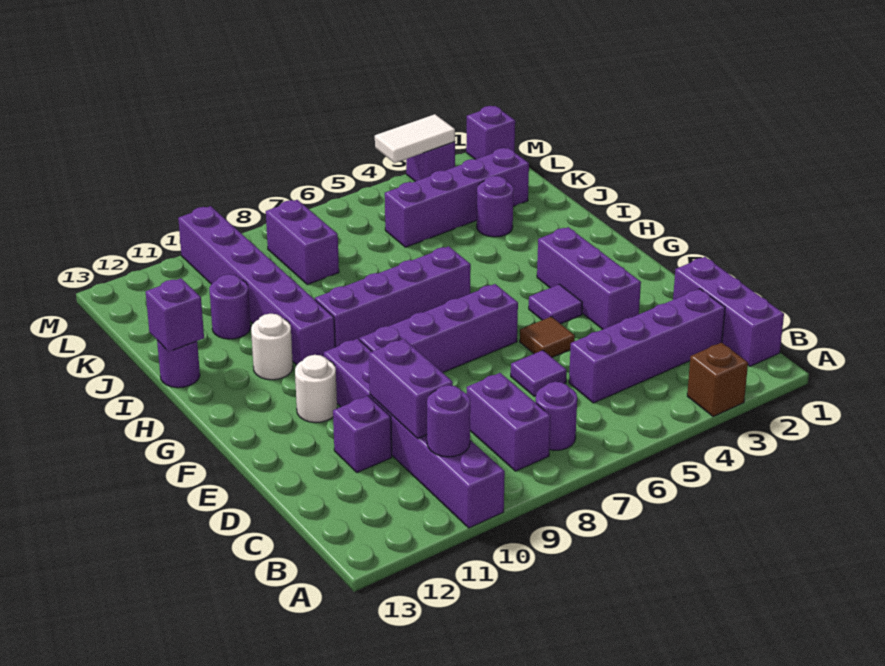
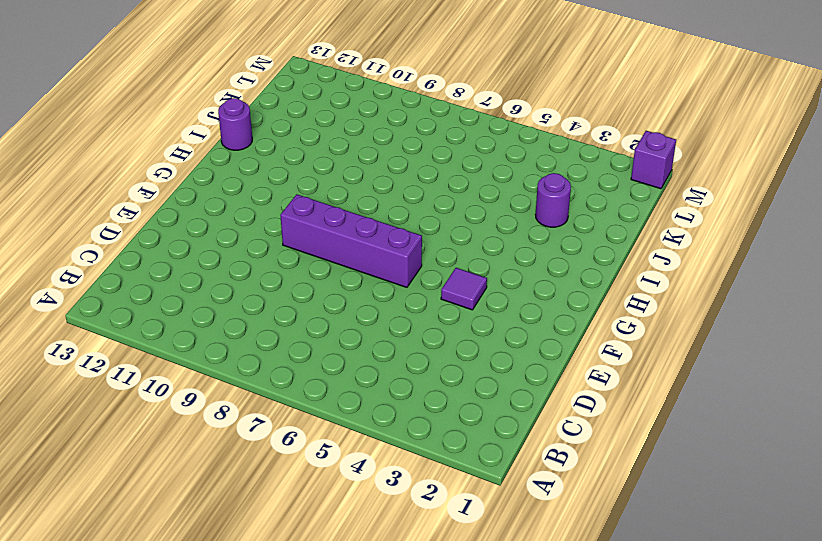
none -> brown 1x1 brick [687,343,748,417]
none -> purple 1x6 brick [324,339,505,528]
none -> purple 1x3 brick [673,257,784,366]

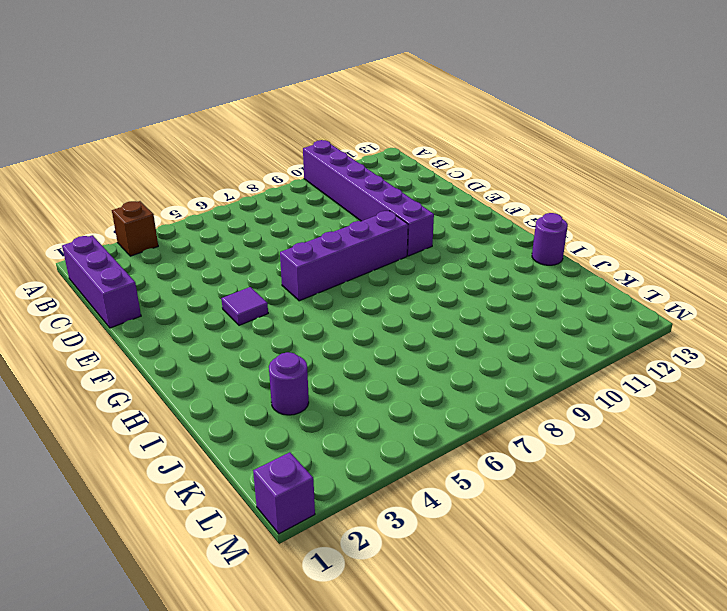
none -> purple 1x1 round brick [535,382,577,450]
none -> purple 1x2 brick [467,373,551,471]
none -> purple 1x4 brick [569,289,725,403]

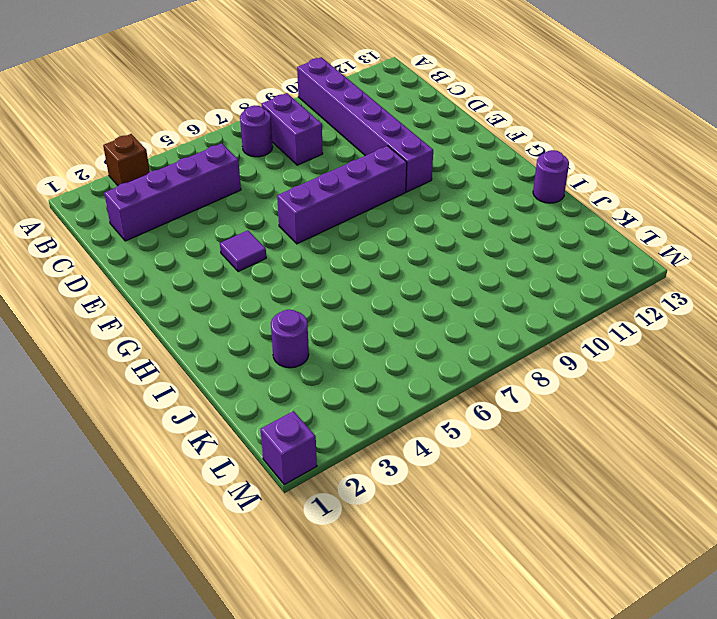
none -> purple 1x3 brick [673,257,784,366]
none -> purple 1x1 tile [511,350,567,396]
none -> purple 1x1 brick [333,396,392,472]

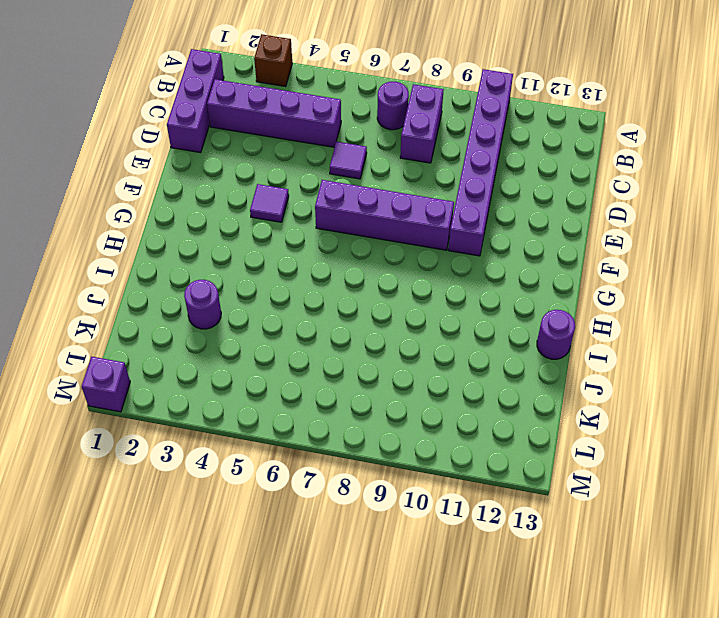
none -> purple 1x1 brick [333,396,392,472]
none -> purple 1x3 brick [537,227,641,329]
none -> brown 1x1 tile [520,317,575,357]

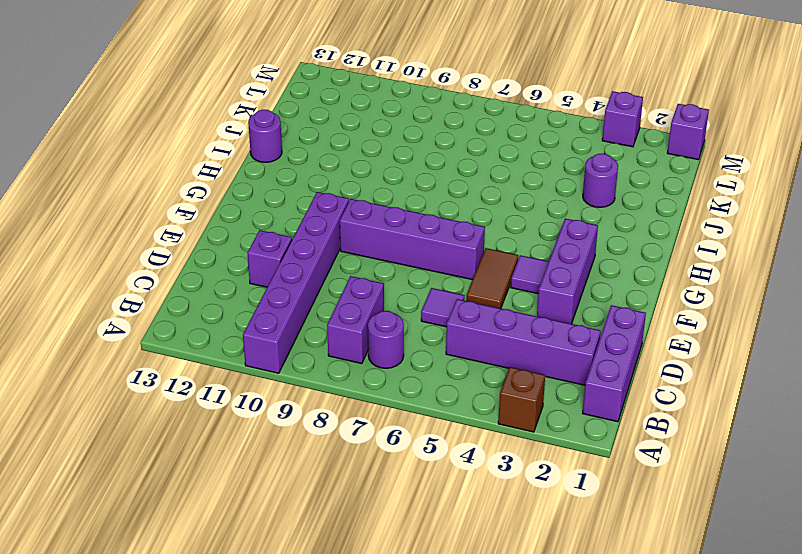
brown 1x2 tile [466,248,518,309] -> brown 1x1 tile [520,317,575,357]
none -> white 1x1 round brick [295,355,337,423]
none -> purple 1x4 brick [315,246,471,347]
none -> purple 1x6 brick [178,206,335,365]

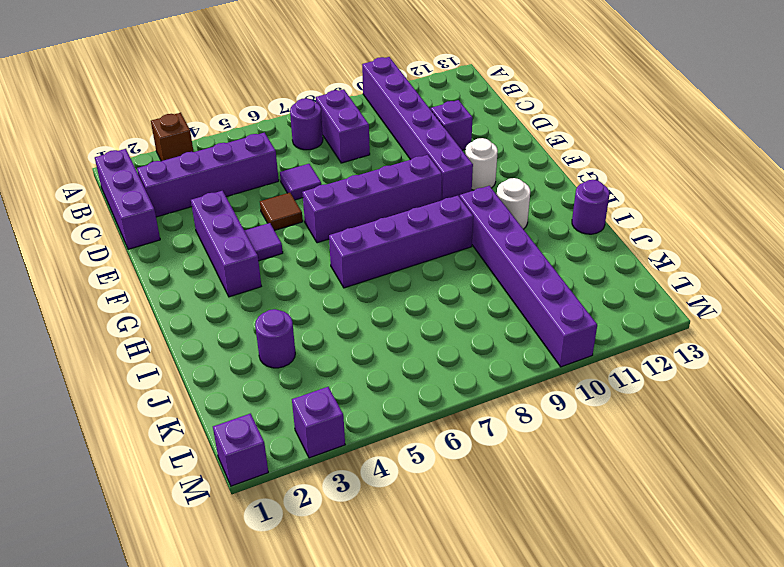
none -> purple 1x1 round brick [209,274,251,339]
none -> purple 1x4 brick [385,148,529,247]
none -> purple 1x2 brick [266,200,339,285]

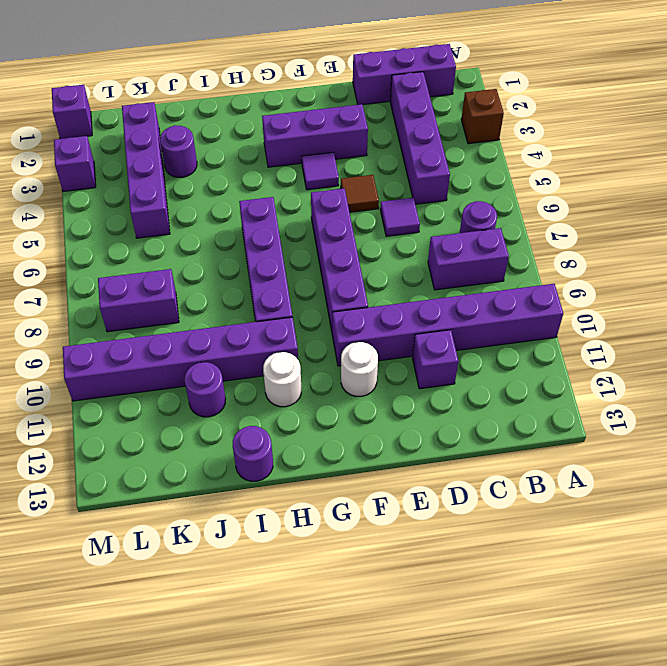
none -> purple 1x1 round brick [427,385,470,457]
none -> purple 1x2 brick [369,339,453,439]
none -> purple 1x1 brick [146,278,204,352]

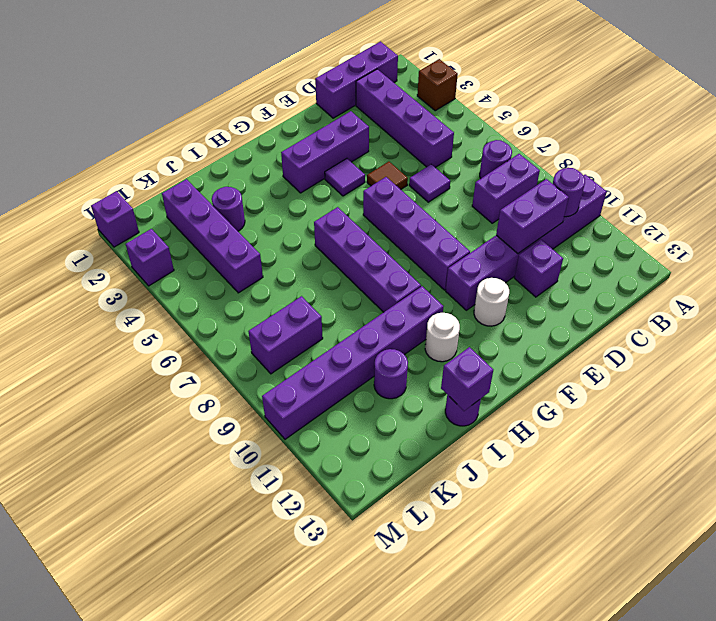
none -> white 1x2 tile [375,114,455,163]

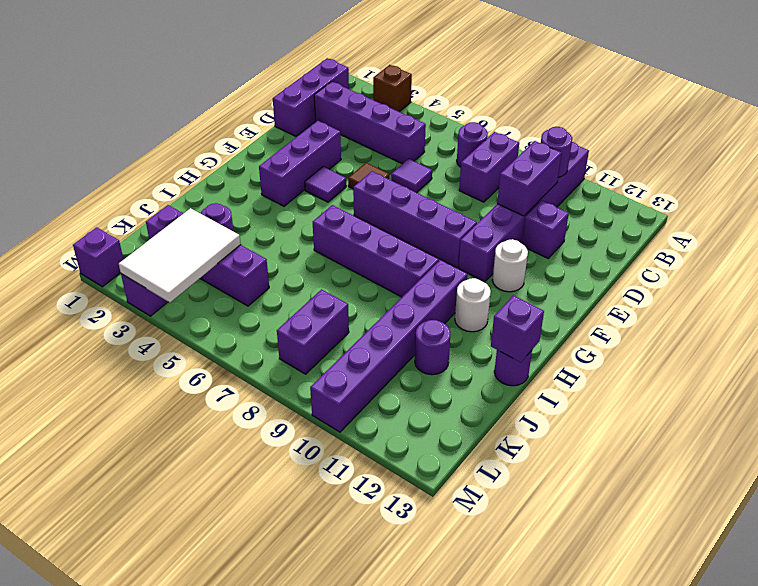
white 2x3 tile [119,208,241,302] -> white 1x2 tile [375,114,455,163]

